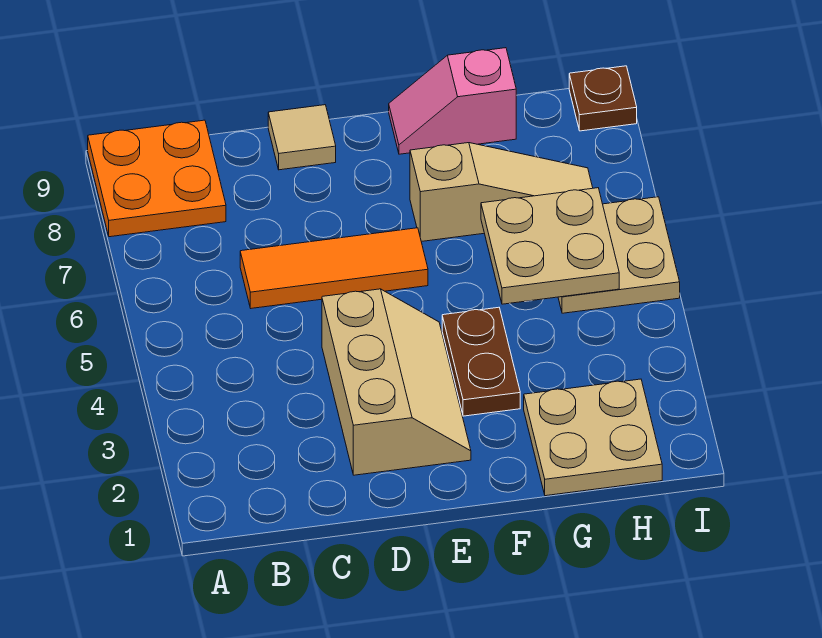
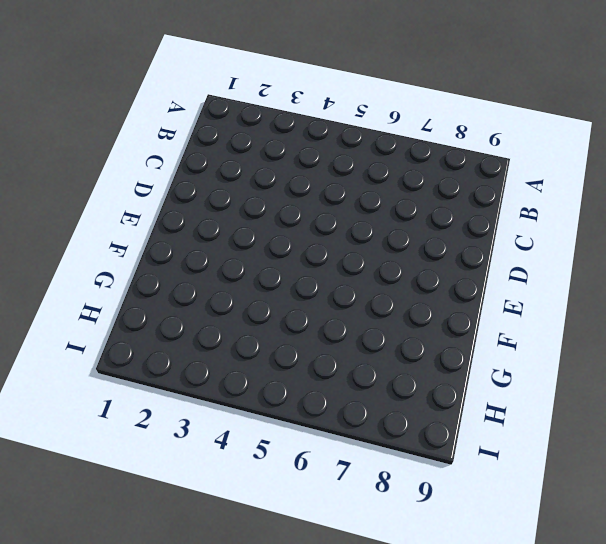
none -> orange 2x2 plate [88,120,226,237]
none -> orange 1x3 tile [240,228,428,308]

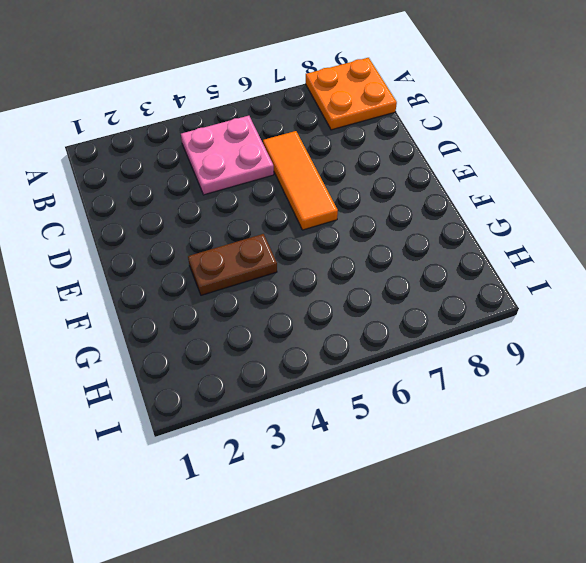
pink 2x2 plate [181,116,274,195] -> none
none -> tan 2x3 slope [322,289,471,475]
none -> tan 1x1 tile [268,105,336,170]

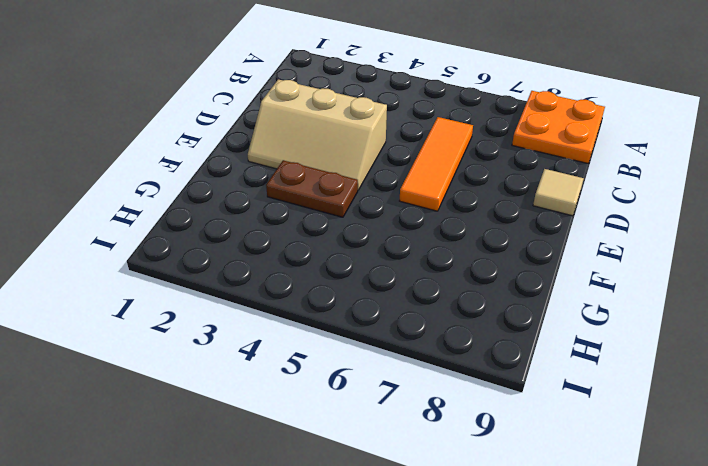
none -> tan 1x3 slope [410,143,593,242]
none -> pink 1x2 slope [389,48,516,154]

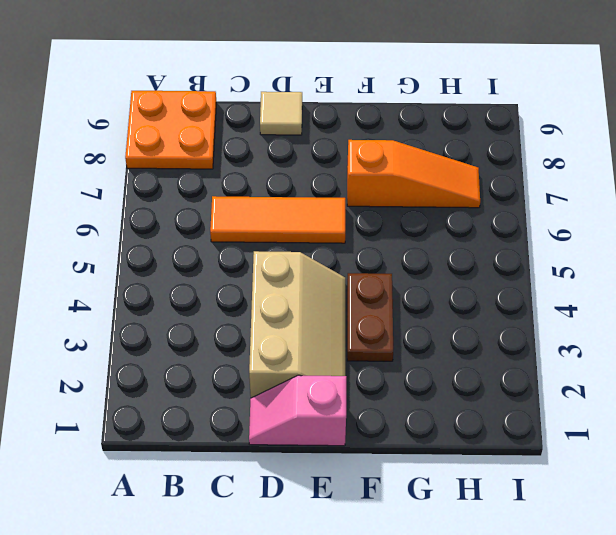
pink 1x2 slope [249,375,346,446] -> pink 1x2 slope moved to [389,48,516,154]
orange 1x3 slope [347,140,480,208] -> tan 1x3 slope [410,143,593,242]
none -> tan 2x2 plate [524,379,662,496]
none -> tan 2x2 plate [558,197,680,313]

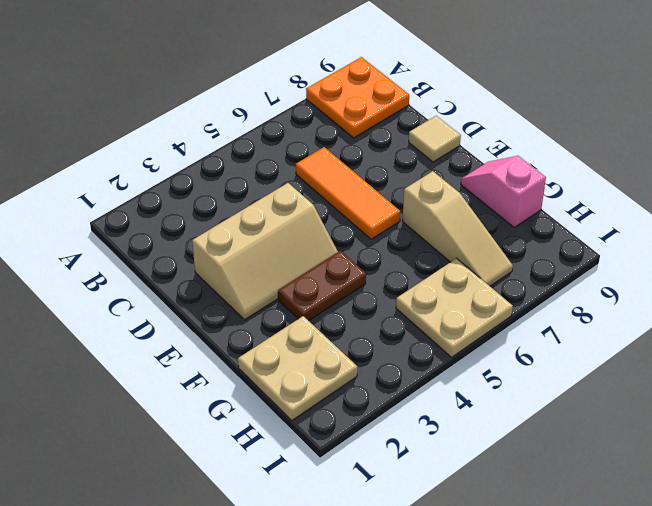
none -> brown 1x1 plate [569,66,637,131]
none -> tan 2x2 plate [481,188,619,304]

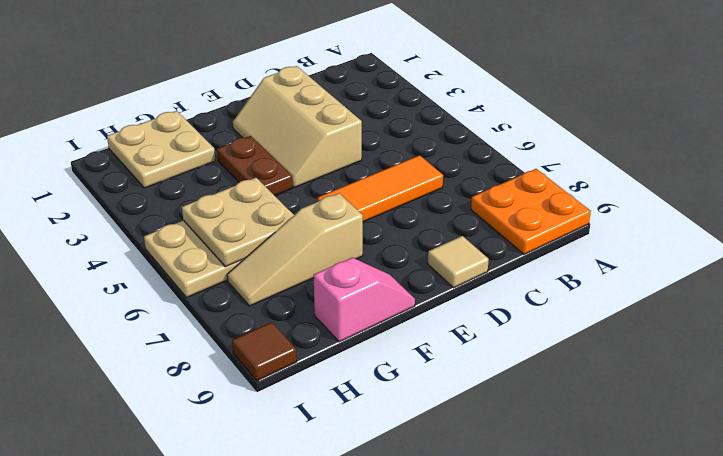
brown 1x1 tile [232,322,297,381] -> brown 1x1 plate [569,66,637,131]

